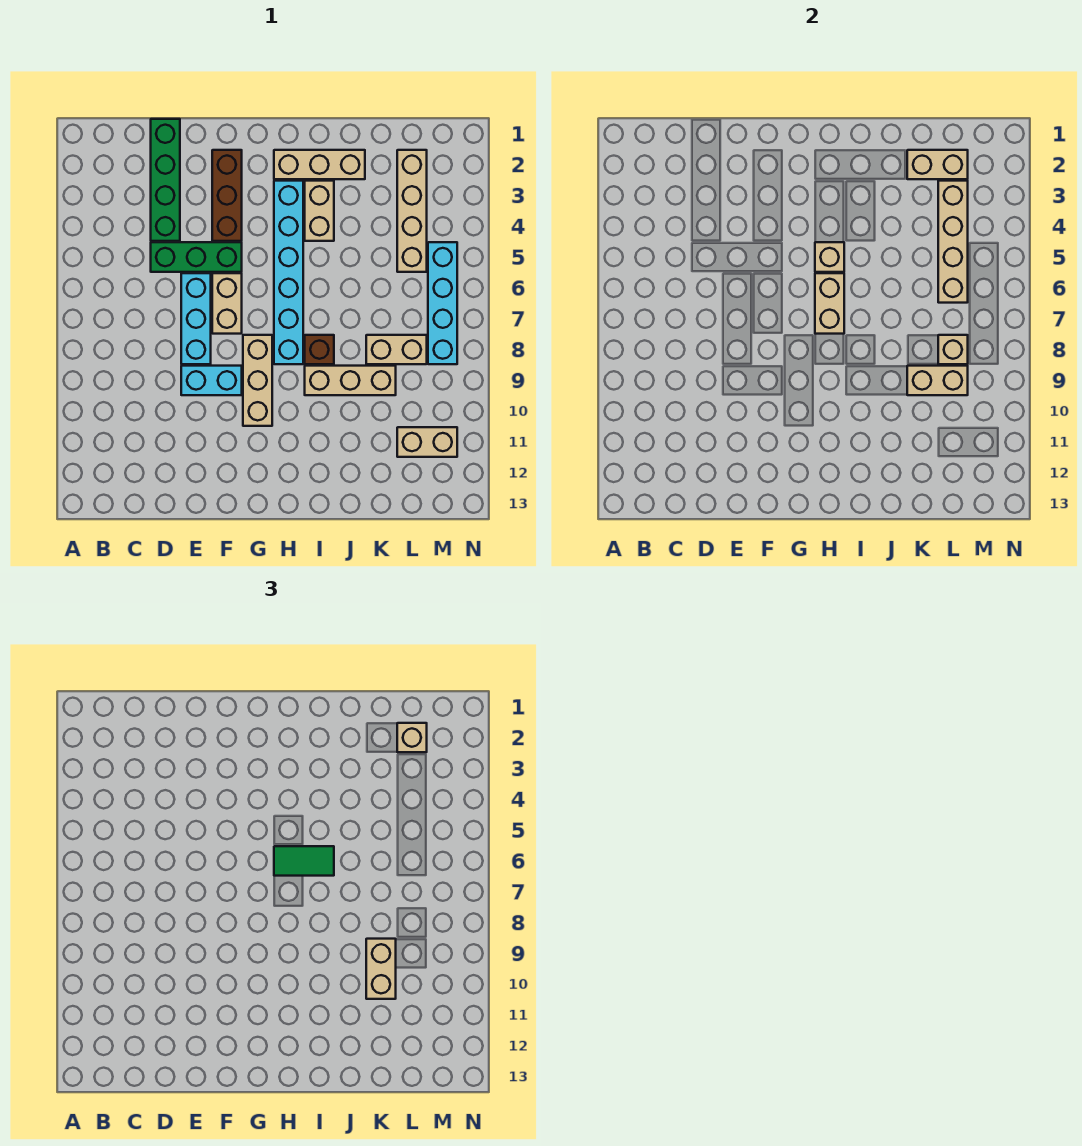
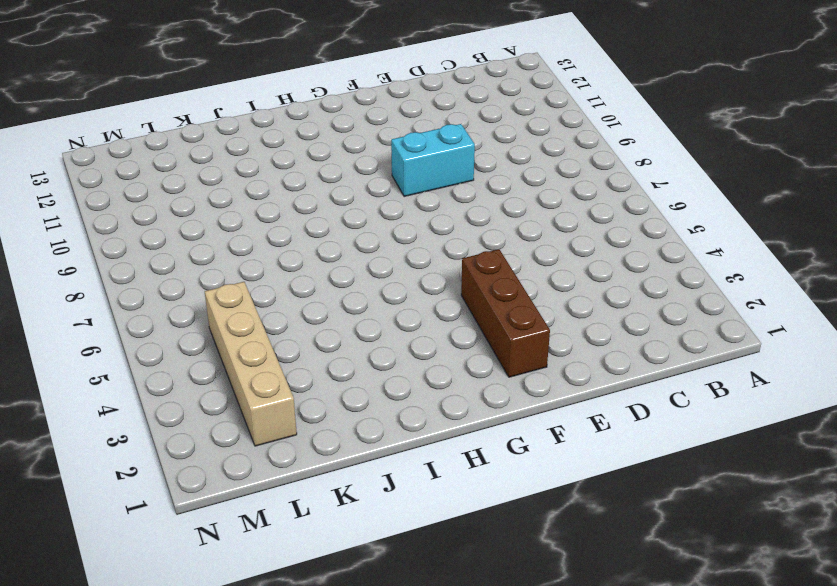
none -> green 1x4 brick [151,119,180,241]
none -> green 1x3 brick [151,242,242,272]
none -> cyan 1x3 brick [181,273,211,364]

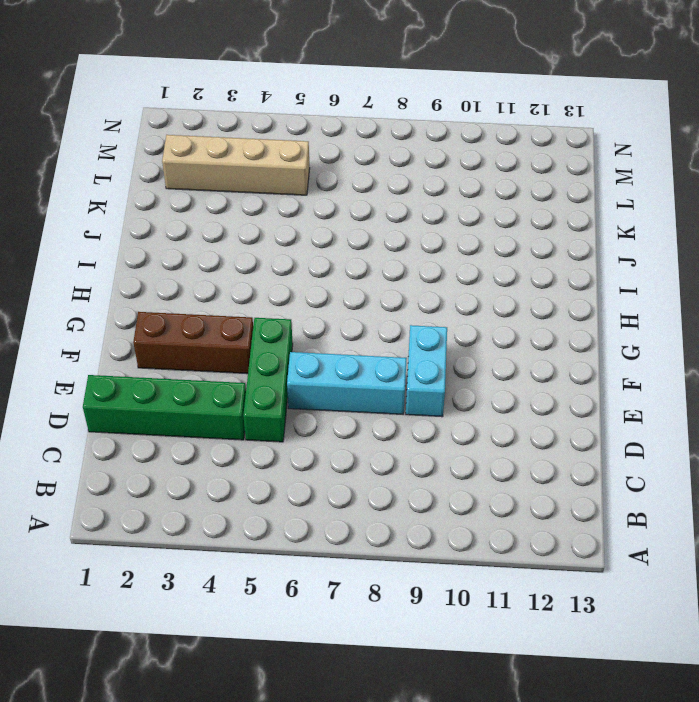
none -> tan 1x2 brick [212,273,242,334]
none -> tan 1x3 brick [243,335,272,426]
none -> tan 1x3 brick [274,150,365,179]

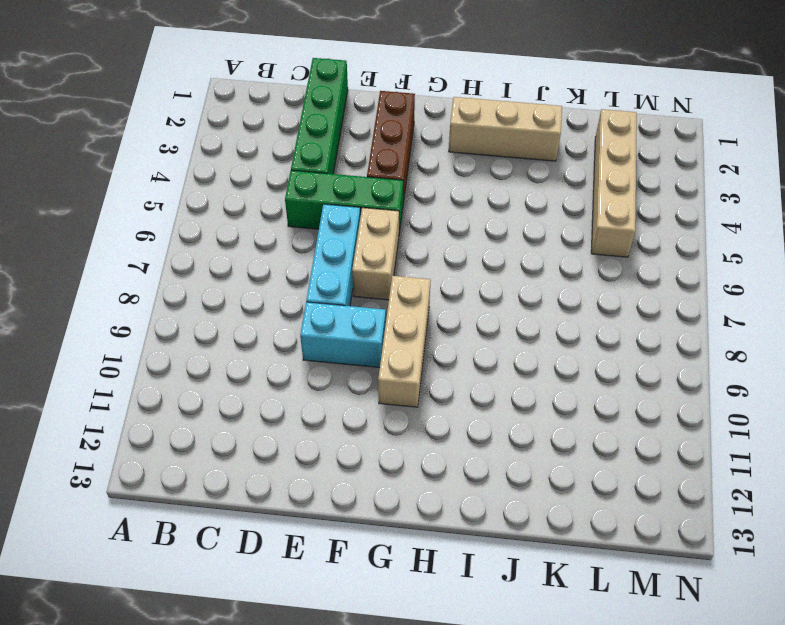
none -> cyan 1x6 brick [274,181,303,364]
none -> tan 1x2 brick [305,181,334,241]
none -> brown 1x1 brick [305,335,334,364]

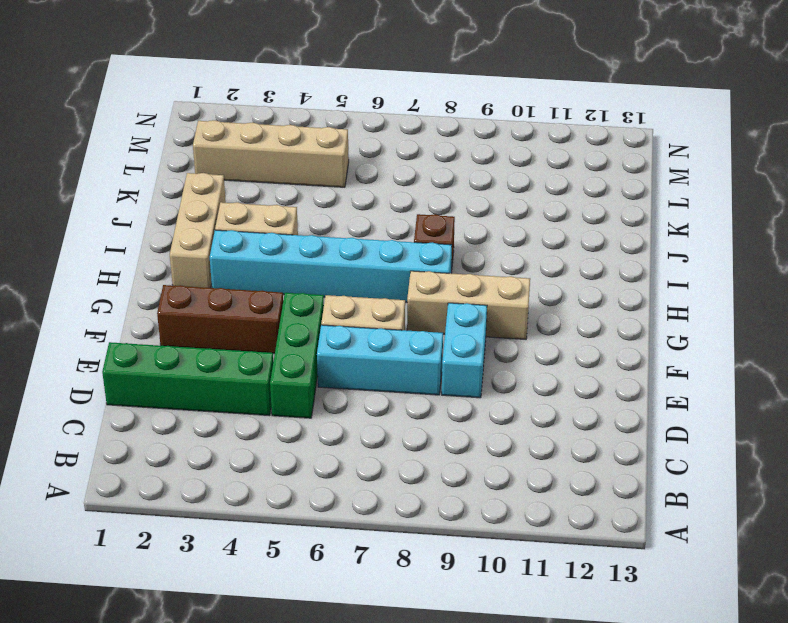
none -> tan 1x3 brick [305,366,396,395]
none -> tan 1x2 brick [366,335,427,364]
none -> tan 1x2 brick [397,427,457,457]

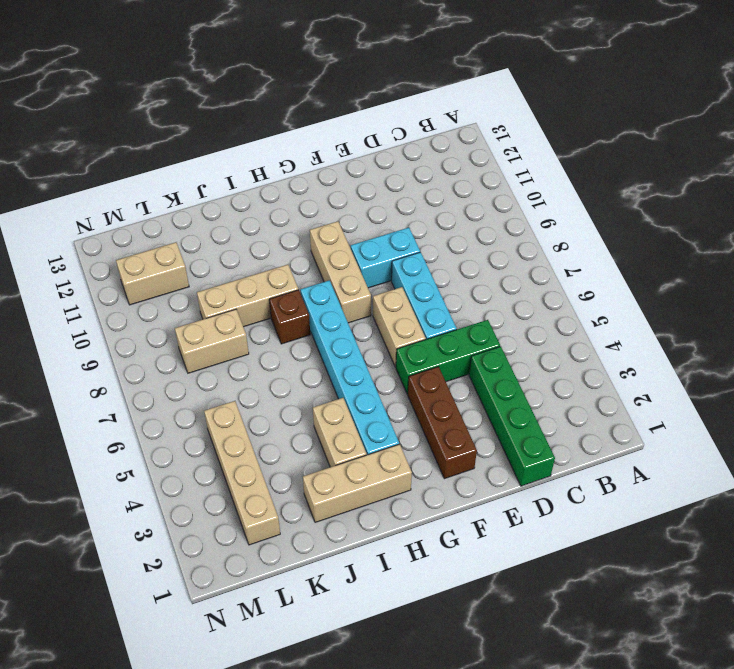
none -> cyan 1x4 brick [428,242,457,364]
none -> tan 1x1 brick [815,242,844,272]
none -> tan 1x2 brick [815,273,844,334]

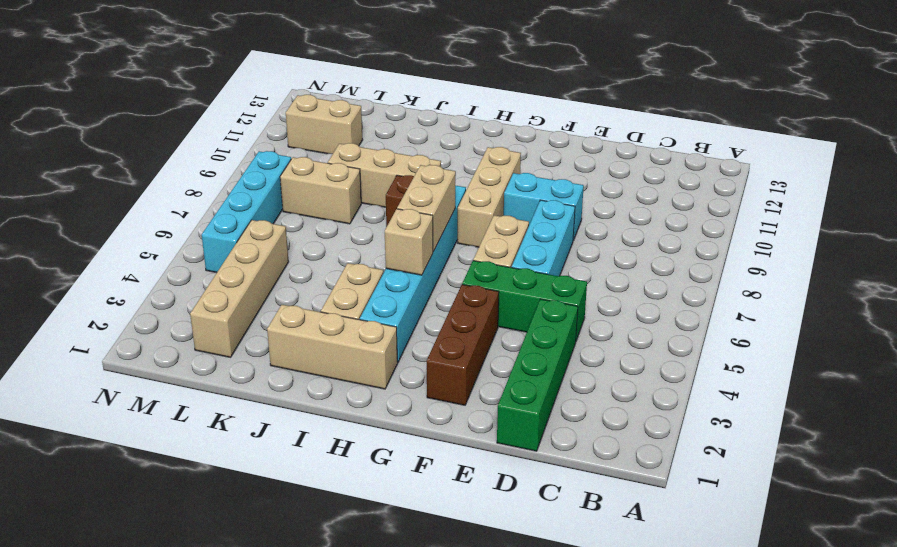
none -> tan 1x2 brick [907,150,968,179]
none -> tan 1x2 brick [907,366,968,395]
none -> tan 1x4 brick [938,181,968,303]

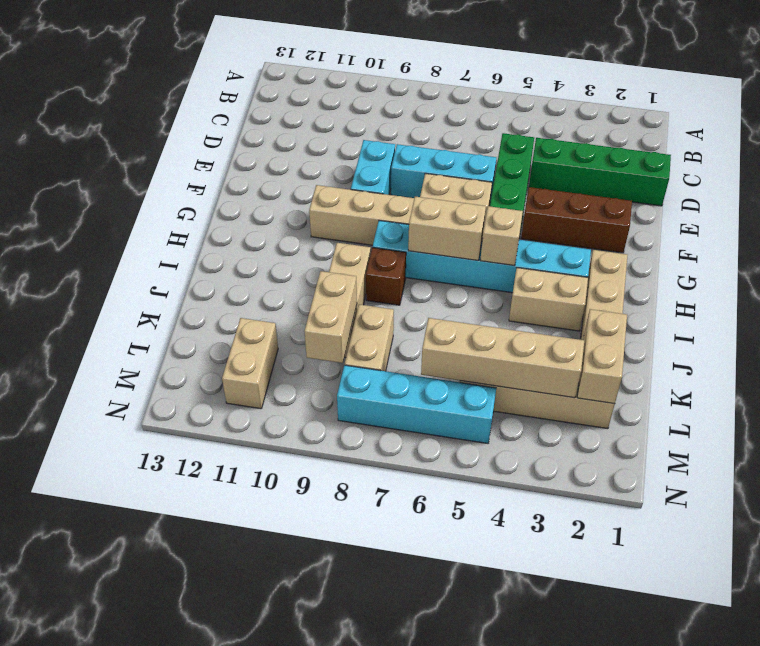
none -> tan 1x1 brick [938,335,968,364]
none -> green 1x2 tile [274,846,334,876]
none -> tan 1x2 brick [366,939,396,999]

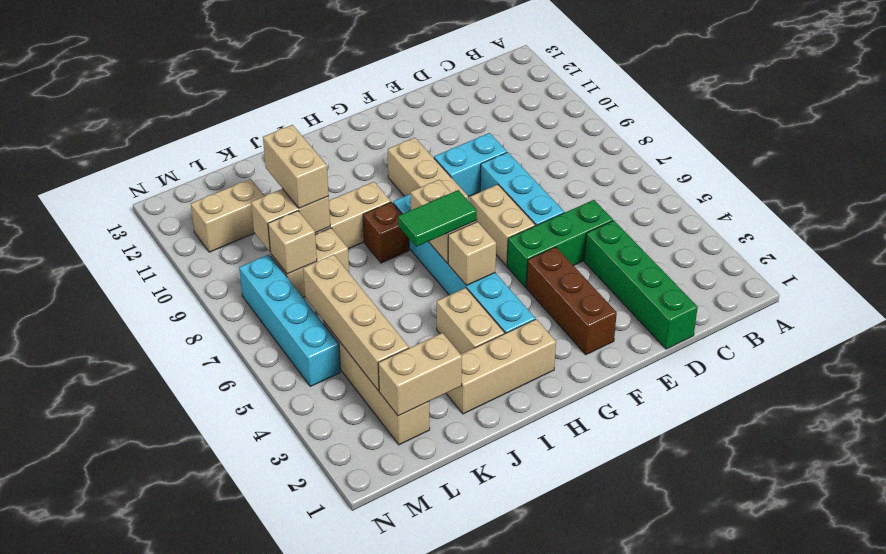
none -> tan 1x1 brick [397,723,427,752]

